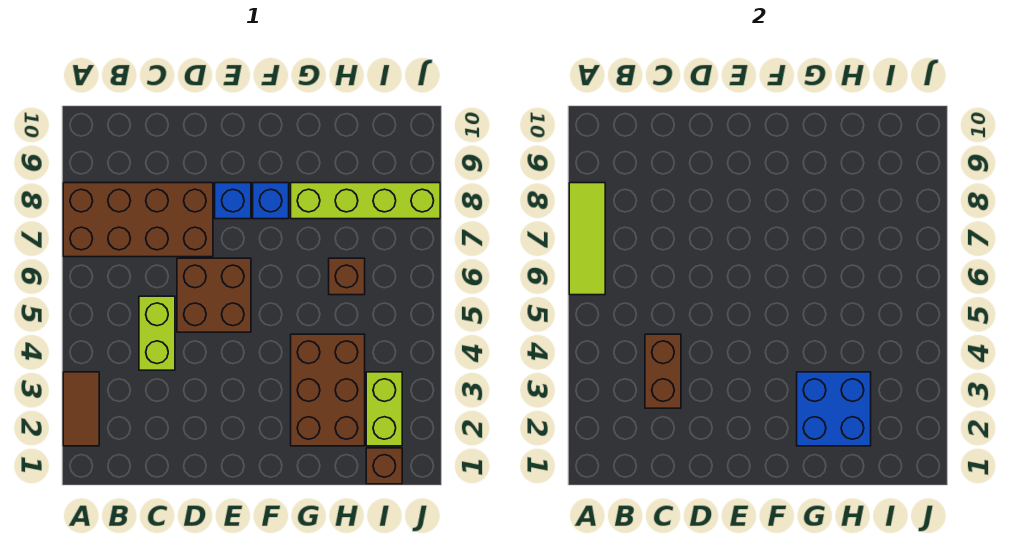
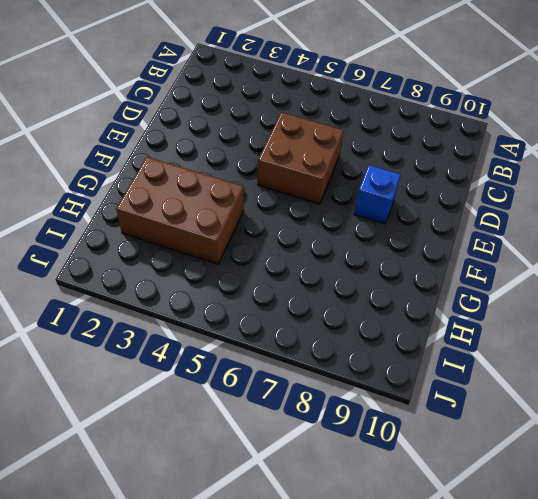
none -> brown 1x2 tile [63,372,99,446]
none -> brown 2x4 brick [63,183,213,257]
none -> lime 1x2 brick [139,296,175,370]

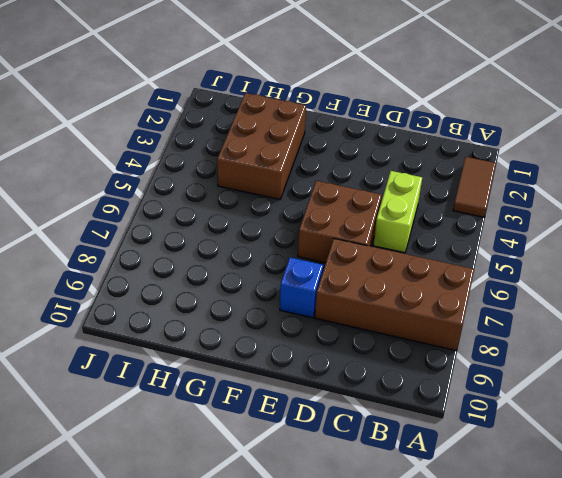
none -> blue 1x1 brick [253,183,289,219]
none -> lime 1x4 brick [291,183,440,219]
none -> brown 1x1 brick [329,258,365,295]

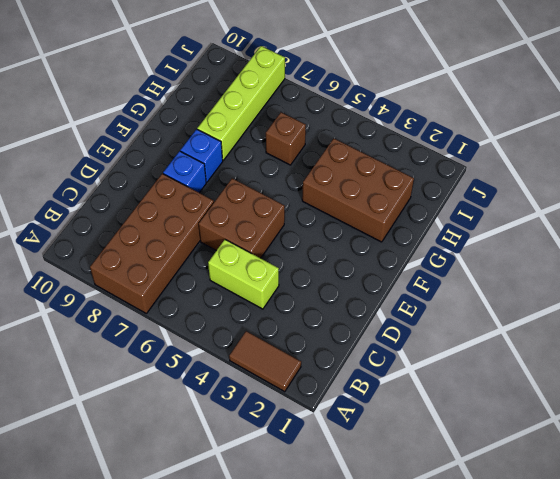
none -> brown 1x1 brick [366,448,402,484]
none -> lime 1x2 brick [366,372,402,446]
none -> lime 1x3 tile [569,183,605,295]

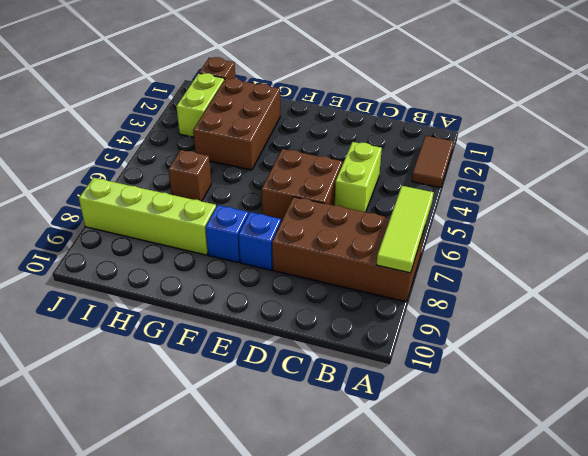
none -> brown 1x2 brick [645,334,681,408]
none -> blue 2x2 brick [797,372,871,446]

